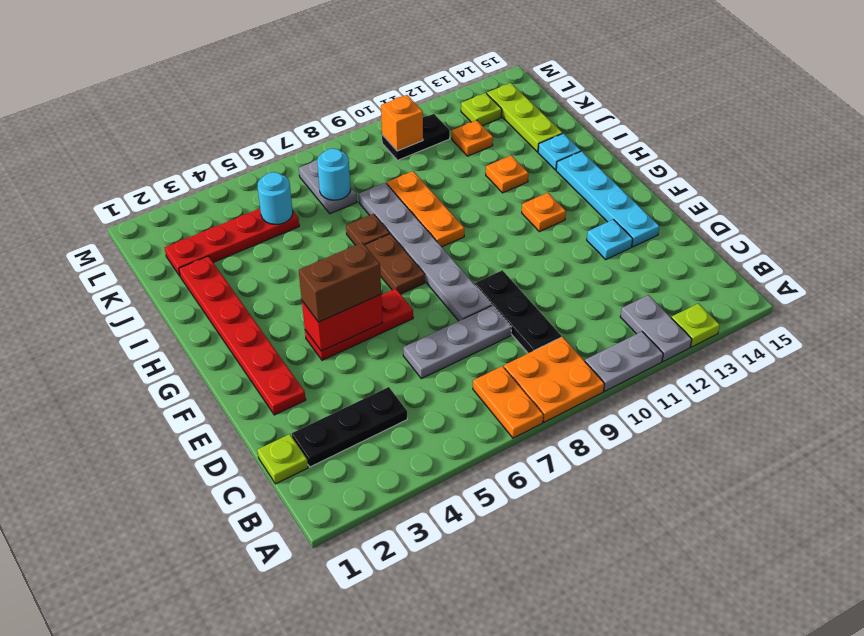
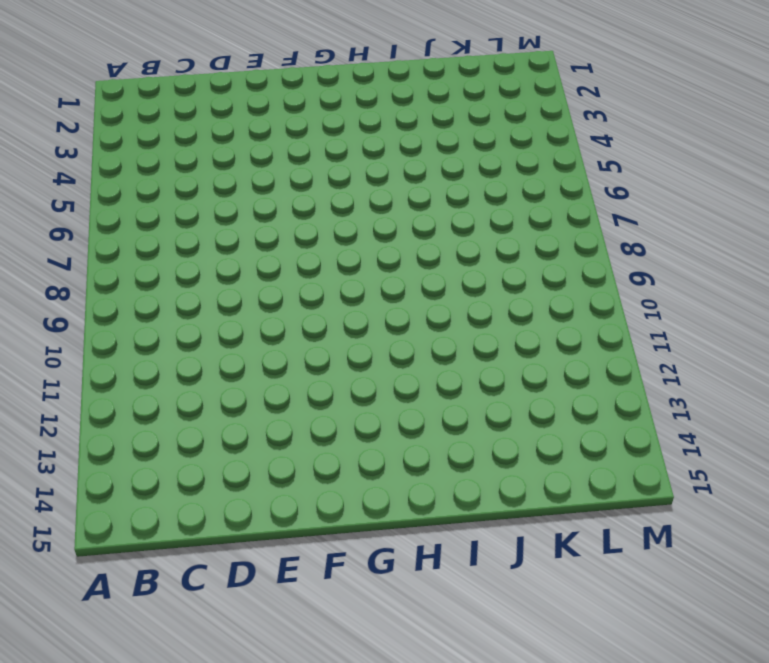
none -> orange 1x2 plate [473,366,543,438]
none -> orange 2x2 plate [504,337,604,422]
none -> grey 1x2 plate [585,332,663,391]
none -> grey 1x2 plate [620,295,692,362]

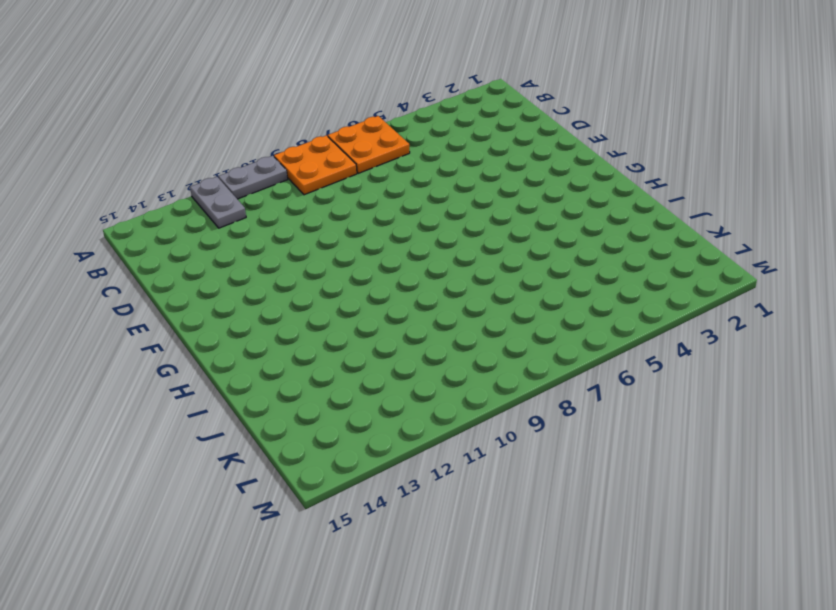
orange 2x2 plate [328,116,410,173] -> orange 1x2 plate [473,366,543,438]
none -> lime 1x1 plate [672,303,720,347]
none -> lime 1x1 plate [257,434,308,484]
none -> black 1x3 plate [292,387,407,467]
none -> black 1x3 plate [475,270,561,353]

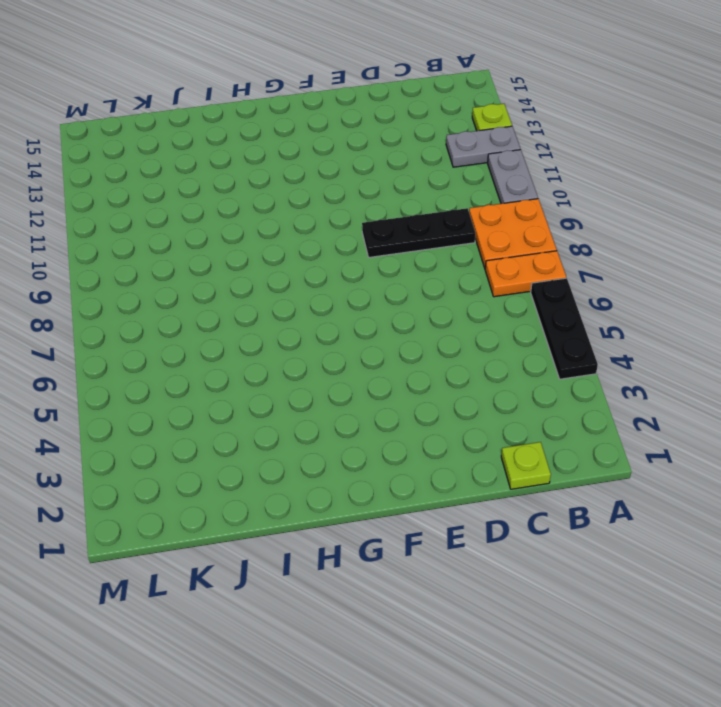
black 1x3 plate [531,278,598,379] -> black 1x3 plate moved to [292,387,407,467]
none -> grey 1x3 plate [403,305,511,379]
none -> red 1x6 plate [179,256,306,415]
none -> grey 1x6 plate [359,183,492,321]
none -> cyan 1x1 plate [587,220,633,259]

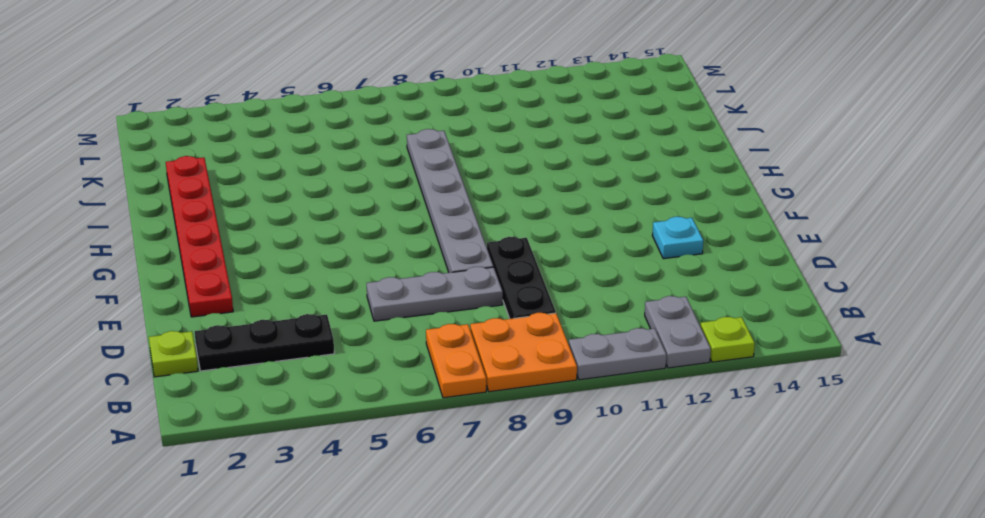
none -> cyan 1x4 plate [556,151,660,247]
none -> red 1x3 plate [305,289,413,360]
none -> brown 1x2 plate [365,234,425,294]
none -> orange 1x1 plate [522,193,566,232]

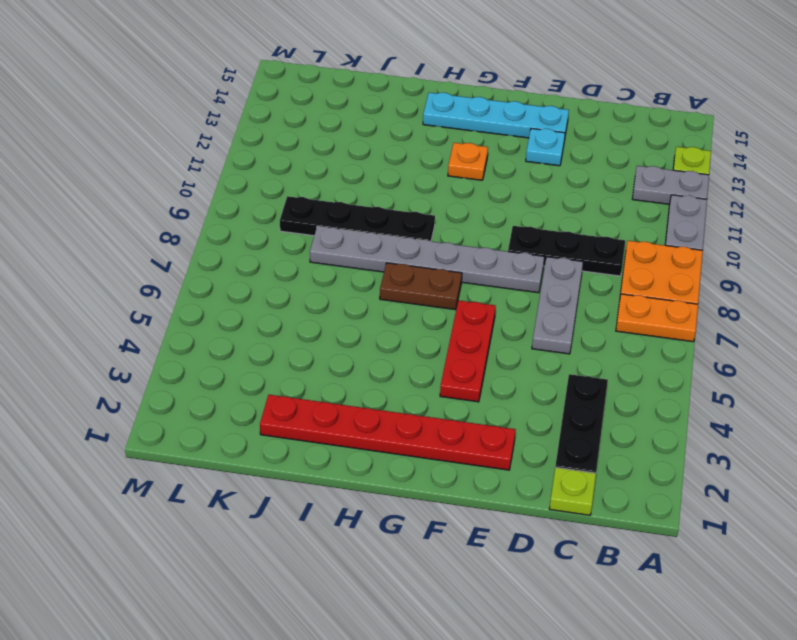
black 1x4 plate [280,196,435,241] -> orange 1x3 plate [387,171,464,247]
none -> brown 1x1 plate [346,214,390,245]
none -> orange 1x1 plate [486,155,528,193]
none -> cyan 1x1 plate [538,133,581,170]
none -> lime 1x3 plate [487,83,563,152]

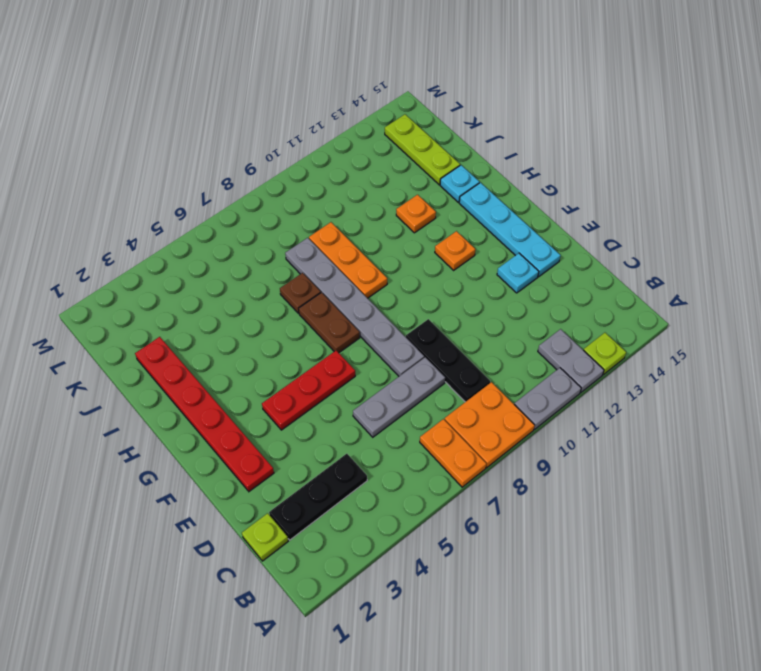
none -> red 1x4 plate [165,209,299,276]
none -> grey 1x2 plate [299,160,357,214]
none -> orange 1x1 plate [452,120,493,156]
none -> black 1x2 plate [382,114,450,160]

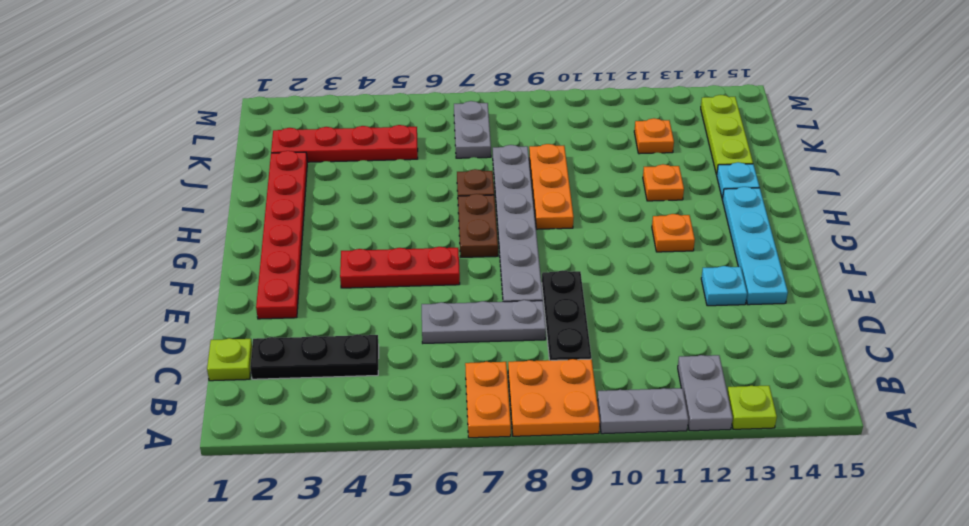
none -> black 1x2 plate [382,114,450,160]
none -> lime 1x1 plate [461,93,502,126]
none -> red 1x2 brick [302,295,382,351]
none -> cyan 1x1 round brick [258,172,293,225]

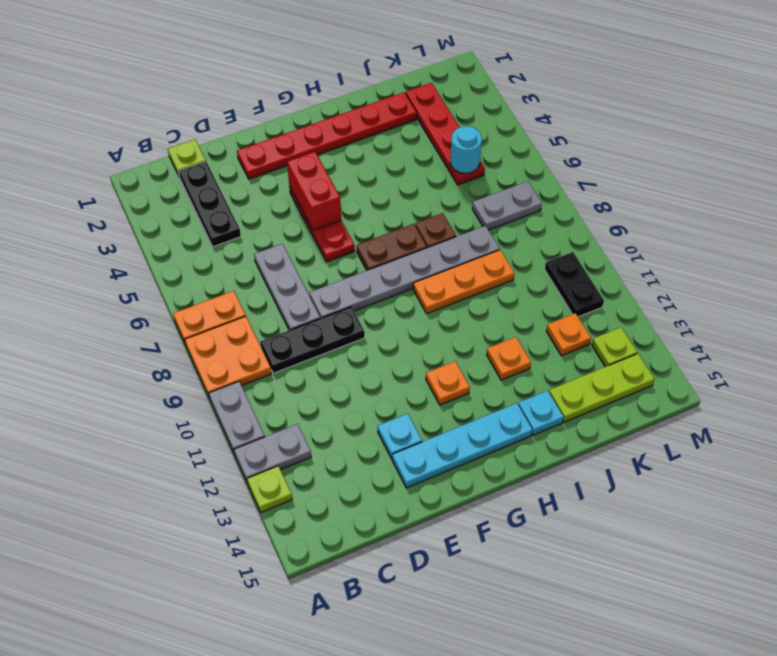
none -> cyan 1x1 round brick [317,149,351,200]
none -> orange 1x1 brick [381,95,423,151]
none -> brown 1x2 brick [299,243,381,322]

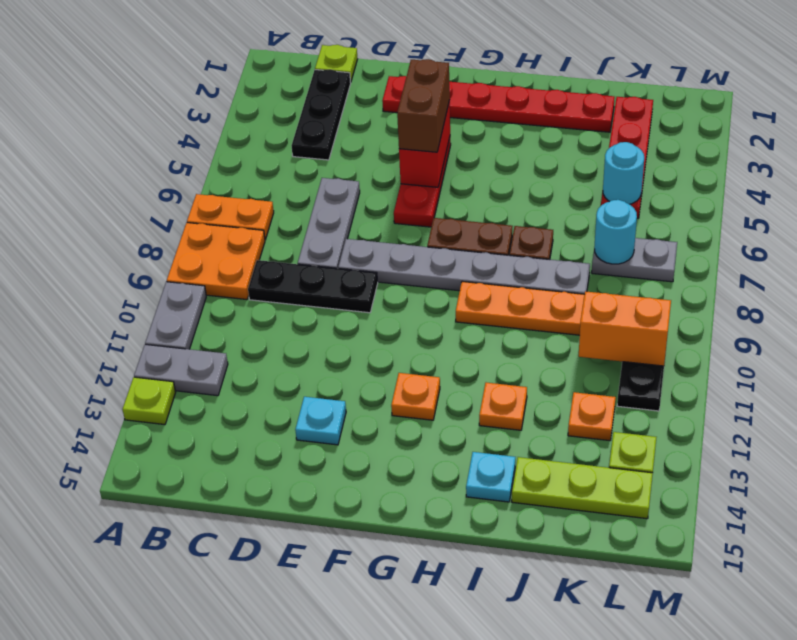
orange 1x2 brick [579,291,671,366] -> orange 1x1 brick [381,95,423,151]
none -> cyan 1x4 plate [556,151,660,247]

